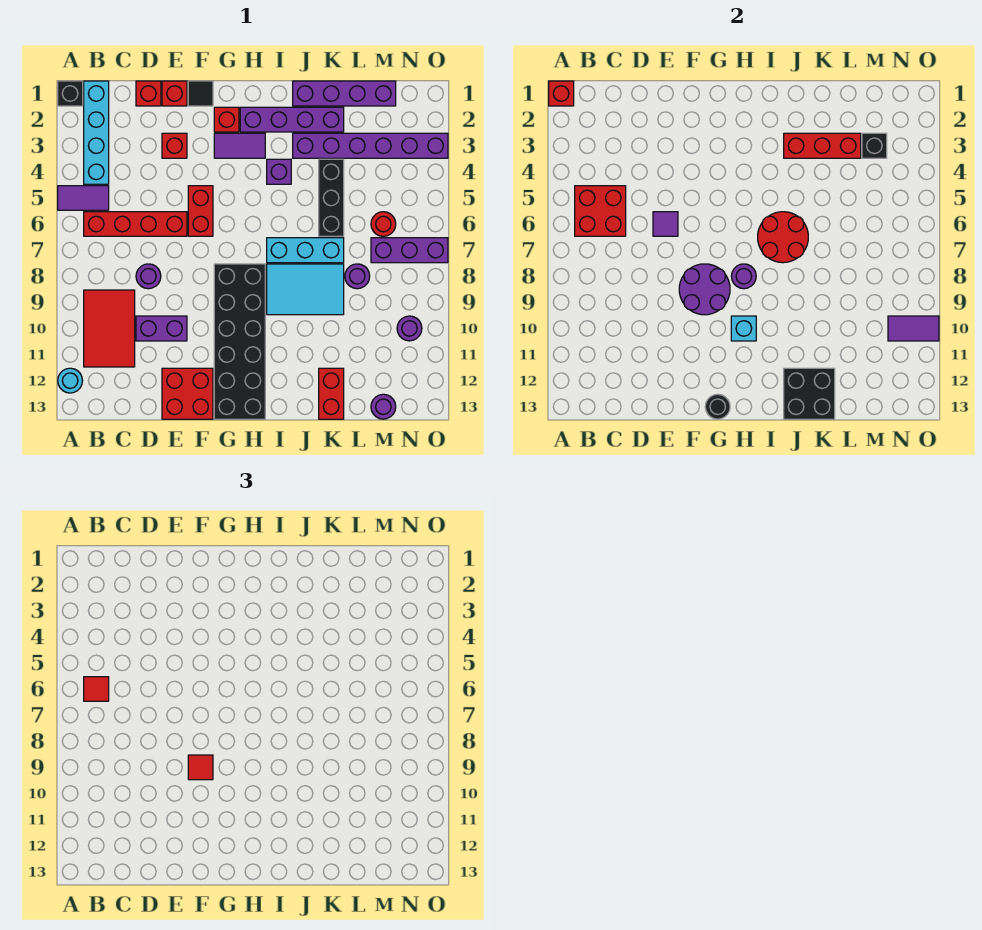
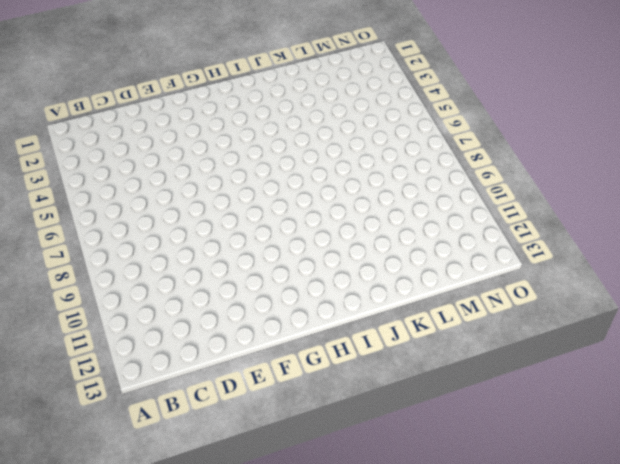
none -> black 1x1 brick [58,81,83,106]
none -> purple 1x2 tile [58,186,109,210]
none -> cyan 1x1 round brick [58,368,83,393]
none -> cyan 1x4 brick [84,81,109,184]

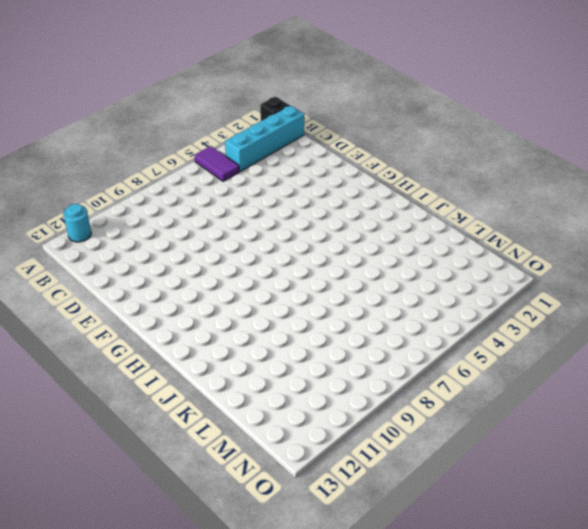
none -> red 1x4 brick [84,212,187,236]
none -> red 2x3 tile [84,290,135,367]
none -> red 1x1 brick [136,81,161,106]
none -> purple 1x1 round brick [136,264,161,289]

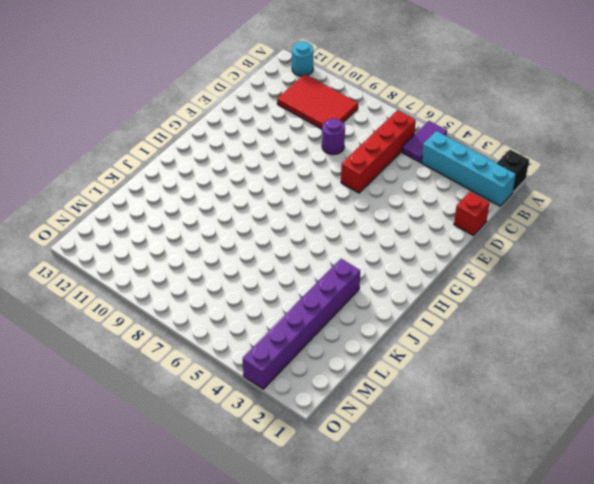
none -> purple 1x2 brick [136,316,187,341]
none -> red 1x1 brick [162,81,187,106]
none -> red 1x1 brick [162,133,187,158]
none -> red 2x2 brick [162,368,213,419]

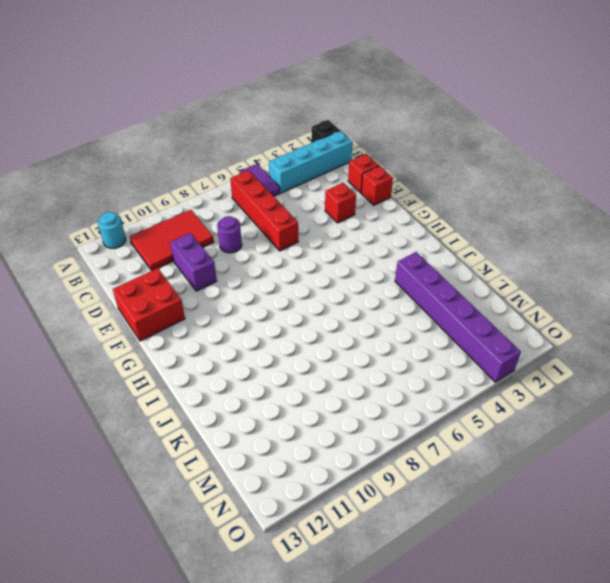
none -> black 1x1 tile [188,81,213,106]
none -> red 1x2 brick [188,186,213,236]
none -> red 1x1 brick [214,107,239,132]
none -> purple 1x2 tile [214,133,265,158]

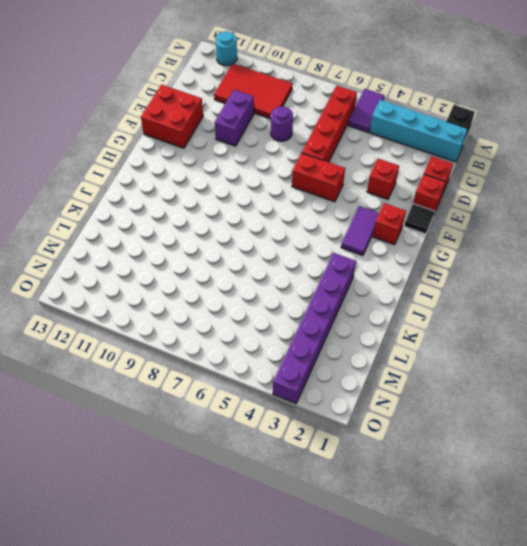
none -> black 2x6 brick [214,264,265,419]
none -> purple 1x4 brick [240,107,344,132]
none -> purple 1x1 brick [267,159,291,184]
none -> cyan 1x3 brick [267,238,344,263]

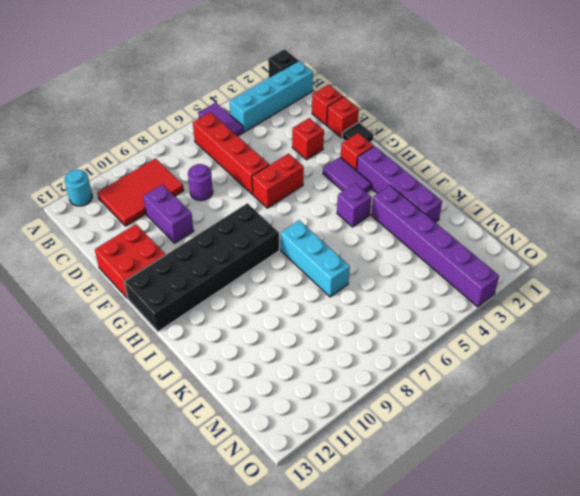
none -> cyan 2x3 tile [267,264,344,315]
none -> purple 1x4 brick [293,81,396,106]
none -> black 1x3 brick [319,159,344,236]
none -> red 1x2 brick [319,368,344,419]

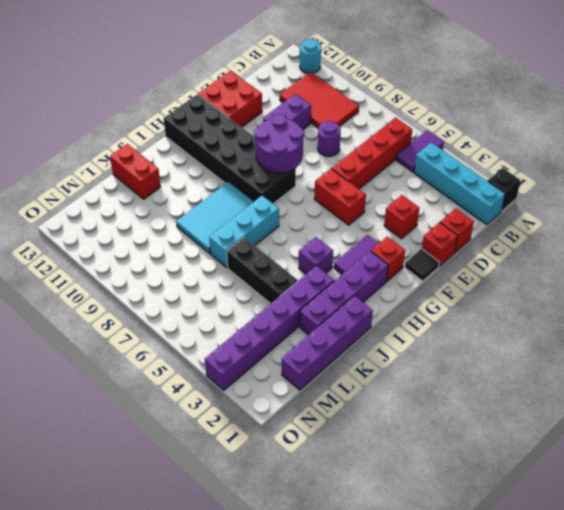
none -> purple 1x1 round brick [345,264,370,289]
none -> red 1x1 round brick [371,212,396,236]
none -> purple 1x3 brick [371,238,448,263]
none -> purple 1x1 round brick [371,394,396,419]

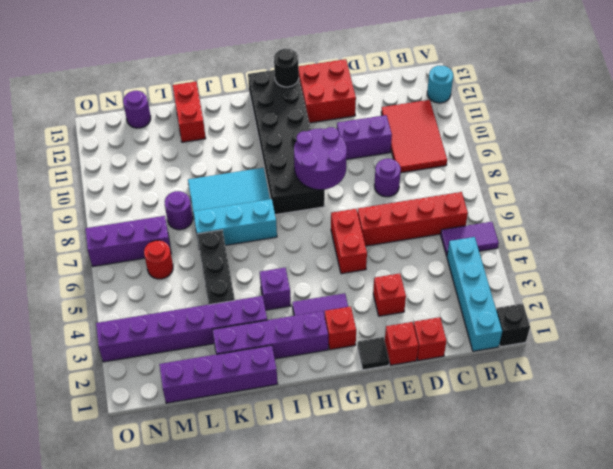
none -> purple 1x1 round brick [397,316,422,341]
none -> red 1x1 brick [549,81,574,106]
none -> red 2x2 brick [575,186,626,236]
none -> purple 1x1 tile [653,212,678,236]

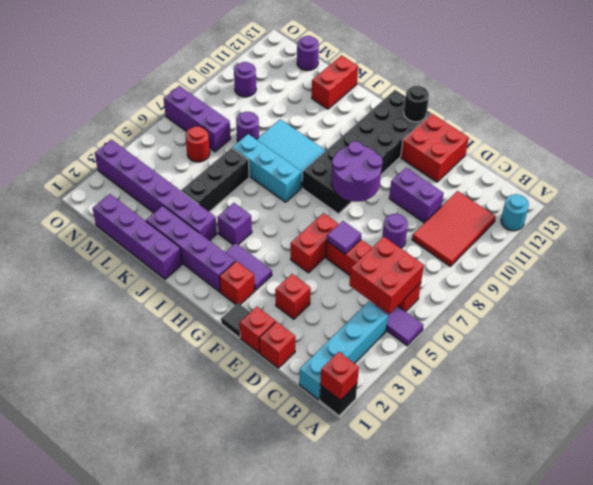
none -> purple 1x1 round brick [731,264,756,289]
none -> cyan 1x1 brick [731,316,756,341]
none -> red 2x2 round brick [758,212,808,263]
none -> red 1x3 brick [784,133,861,158]

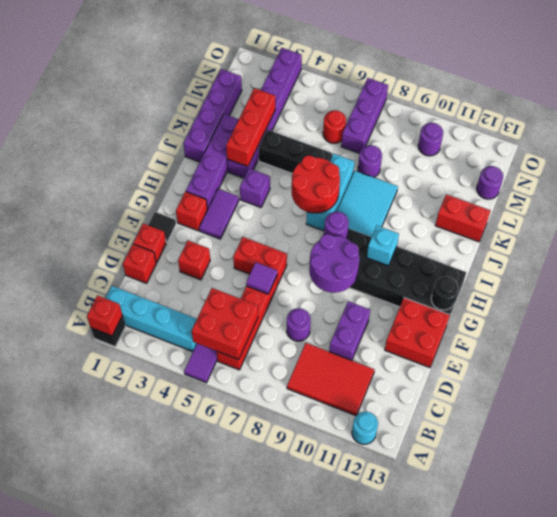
none -> black 2x2 brick [784,368,835,419]
none -> black 1x1 brick [862,133,887,158]
none -> purple 1x2 tile [888,316,939,341]
none -> red 1x1 tile [84,677,109,701]

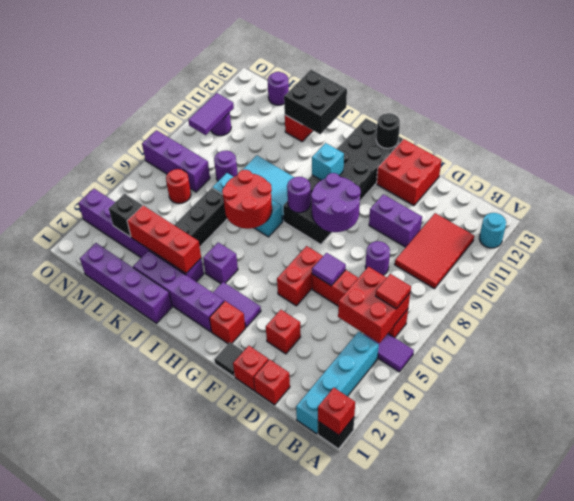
purple 1x2 tile [188,93,234,135] -> purple 1x2 tile turned to [888,316,939,341]
none -> red 1x1 tile [188,755,213,780]

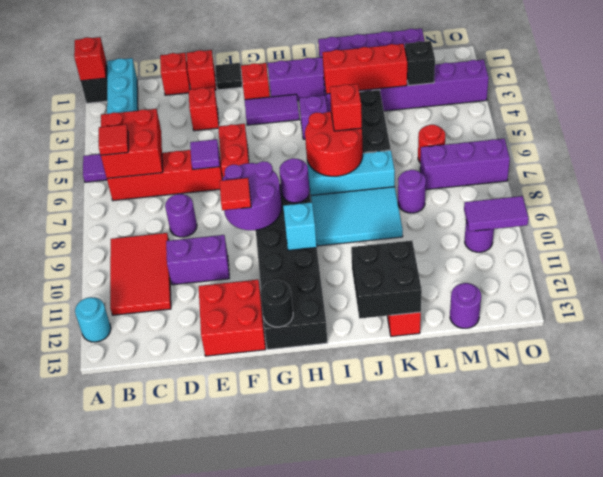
red 1x1 brick [330,84,362,131] -> none

